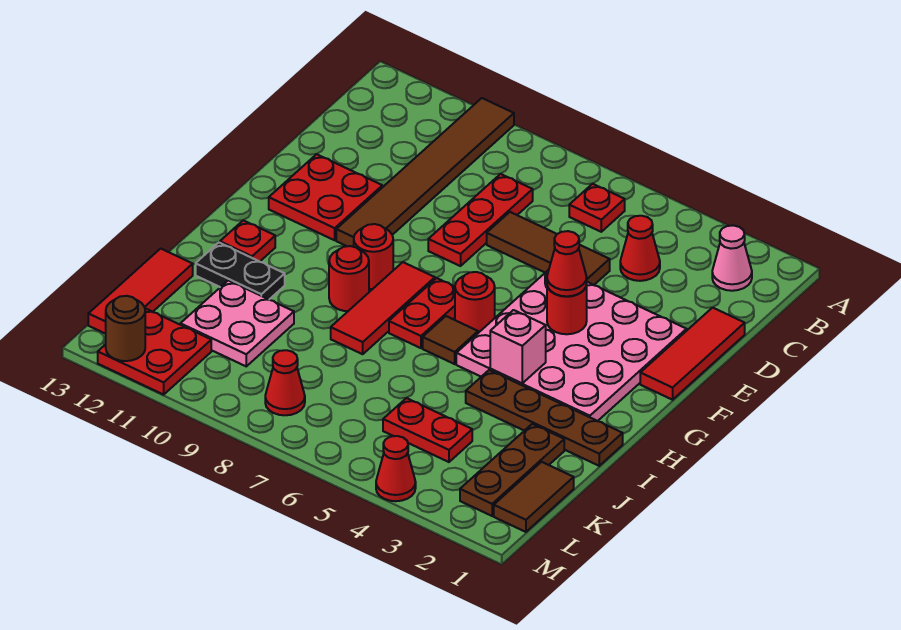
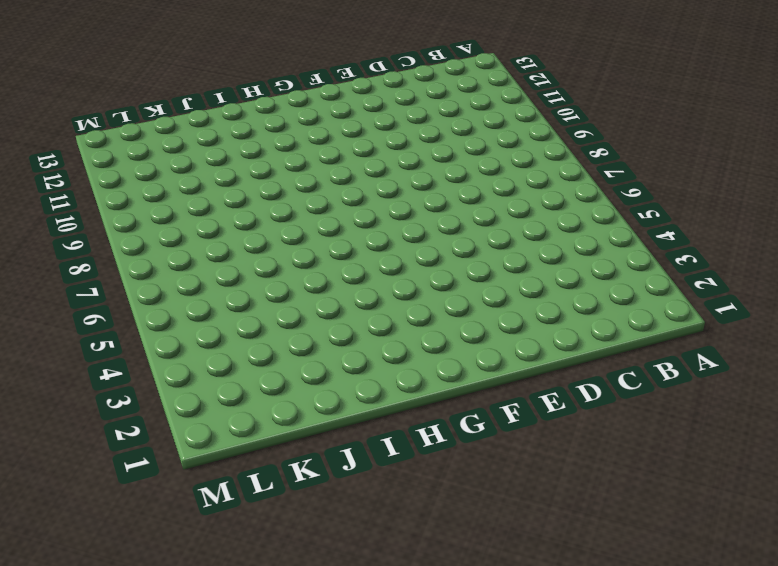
none -> brown 1x6 tile [336,98,514,247]
none -> pink 1x1 cone [712,225,752,291]
none -> red 1x1 plate [569,184,625,232]
none -> red 1x1 cone [620,216,660,281]

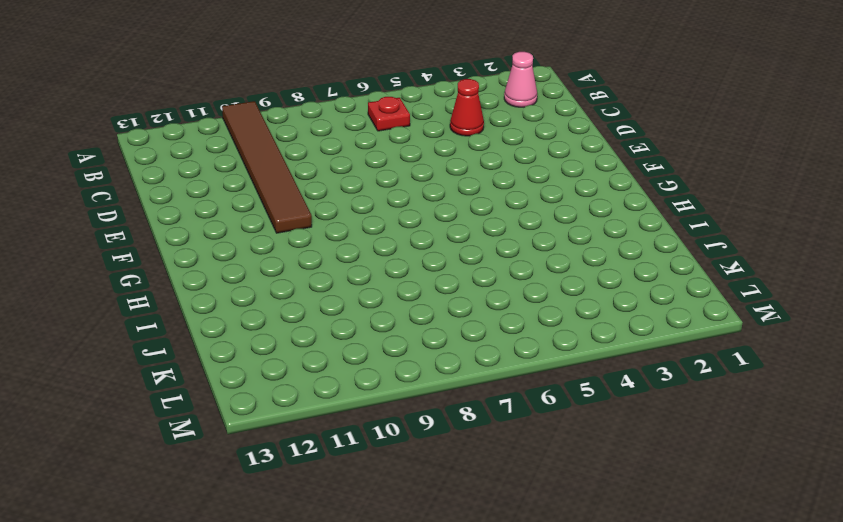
none -> red 1x3 plate [428,174,533,266]
none -> red 1x3 tile [640,308,745,400]
none -> brown 1x3 tile [487,212,610,285]
none -> pink 4x4 plate [456,270,687,421]

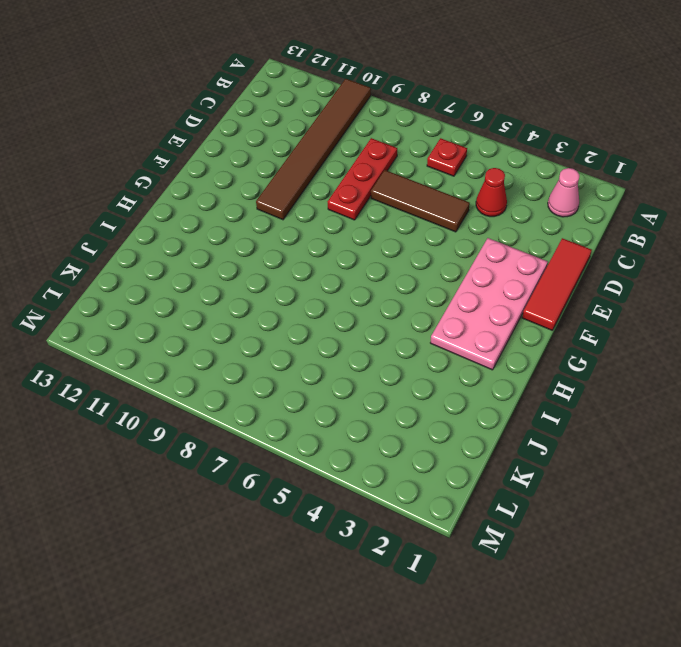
pink 2x4 plate [430,238,548,370] -> pink 4x4 plate [456,270,687,421]
none -> red 2x2 plate [269,154,382,240]
none -> red 1x1 round brick [455,272,495,333]
none -> red 1x2 plate [389,278,455,348]
none -> red 1x3 tile [331,262,435,354]

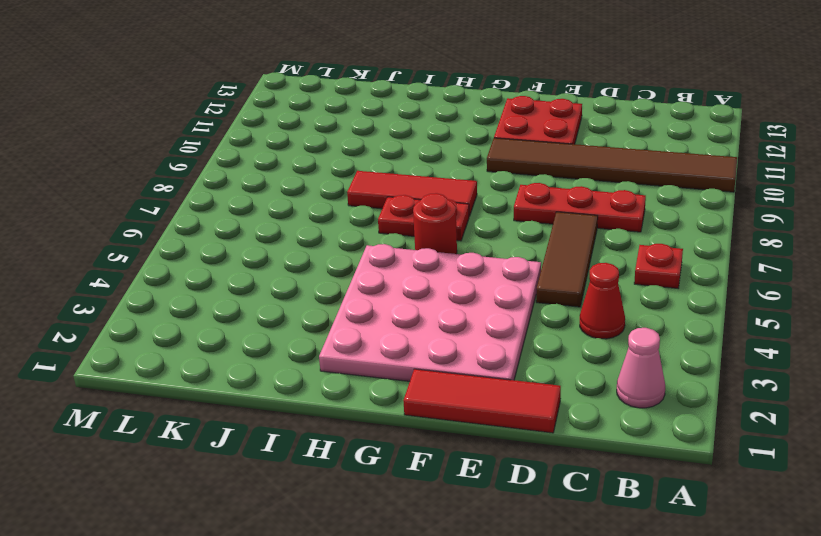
none -> red 1x1 round brick [354,224,393,289]
none -> brown 1x1 tile [423,316,478,364]
none -> red 1x1 round brick [329,246,369,311]
none -> red 1x1 plate [220,220,275,262]

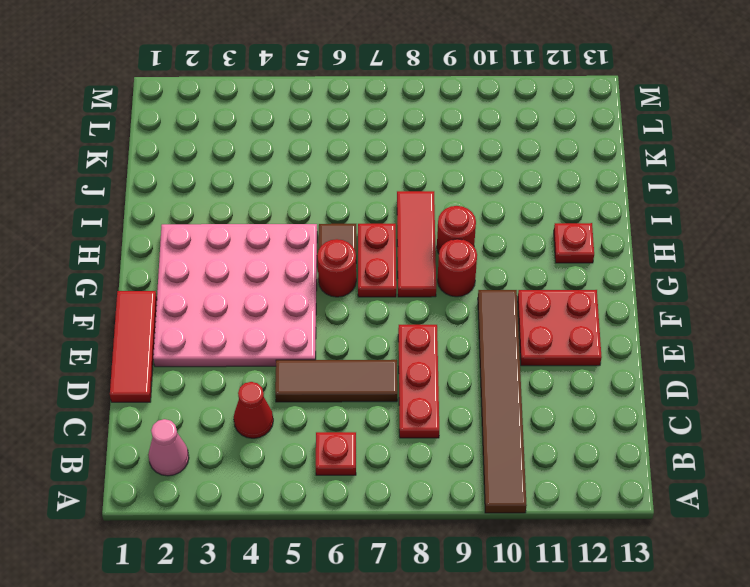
none -> brown 1x4 plate [466,370,623,466]
none -> black 1x2 plate [196,243,285,299]
none -> brown 1x3 plate [460,424,564,516]
none -> pink 2x2 plate [180,280,294,366]

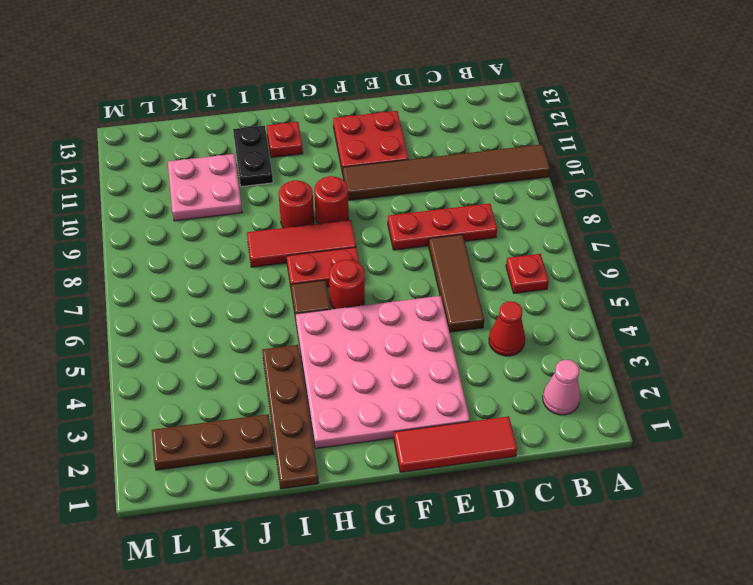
none -> red 1x3 tile [88,249,193,334]
none -> brown 1x2 tile [494,462,574,532]
none -> red 1x2 plate [383,398,472,462]
none -> red 1x1 cone [265,350,305,415]

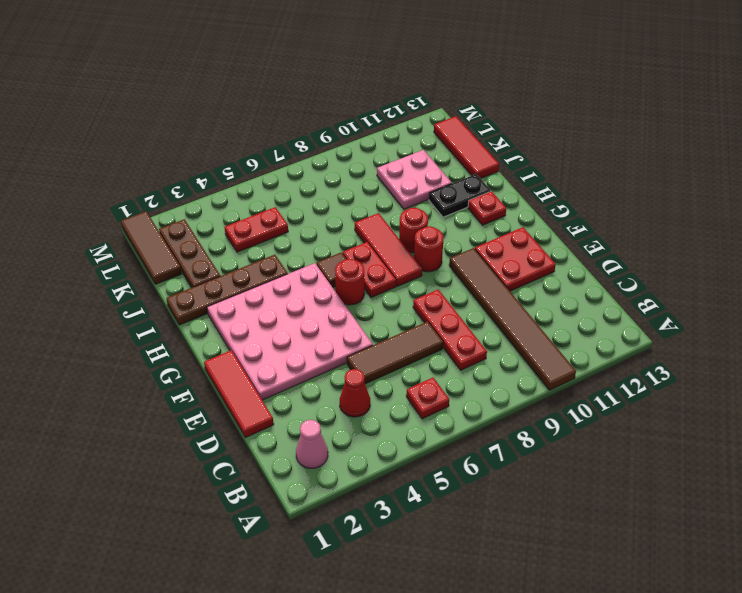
brown 1x3 tile [121,211,182,284] -> brown 1x2 tile [494,462,574,532]
none -> red 1x1 cone [265,350,305,415]
none -> red 2x2 plate [98,309,211,395]
none -> red 1x1 cone [376,436,416,501]
none -> red 1x1 round brick [547,285,587,334]

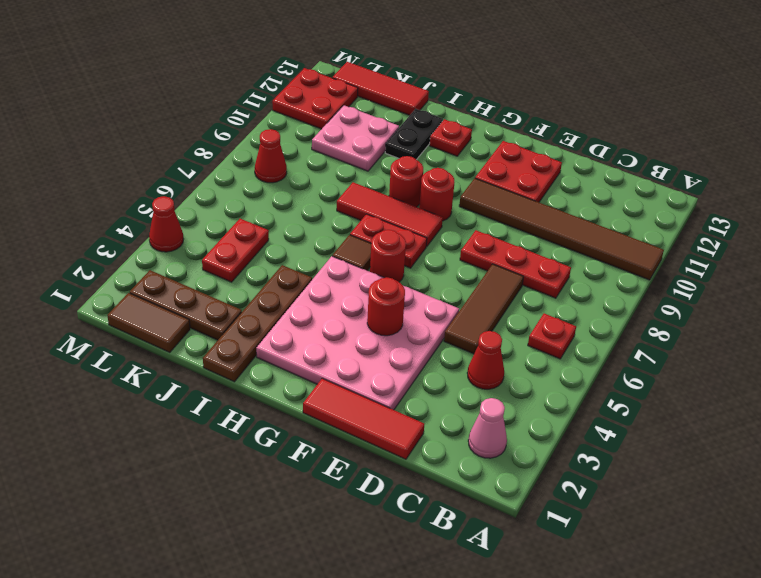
none -> pink 1x1 brick [490,310,546,383]
none -> brown 1x1 round brick [106,296,145,361]
none -> red 1x1 cone [547,231,587,296]

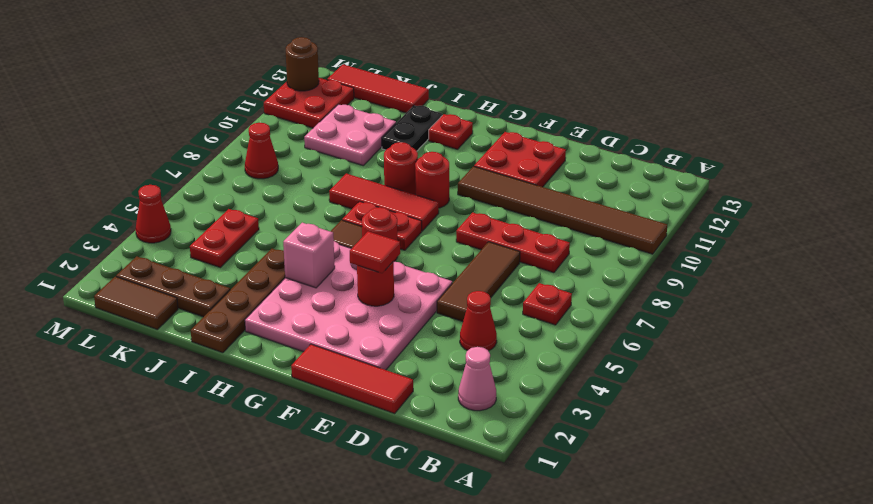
red 1x1 tile [350,232,400,273] -> red 1x1 cone [547,231,587,296]

